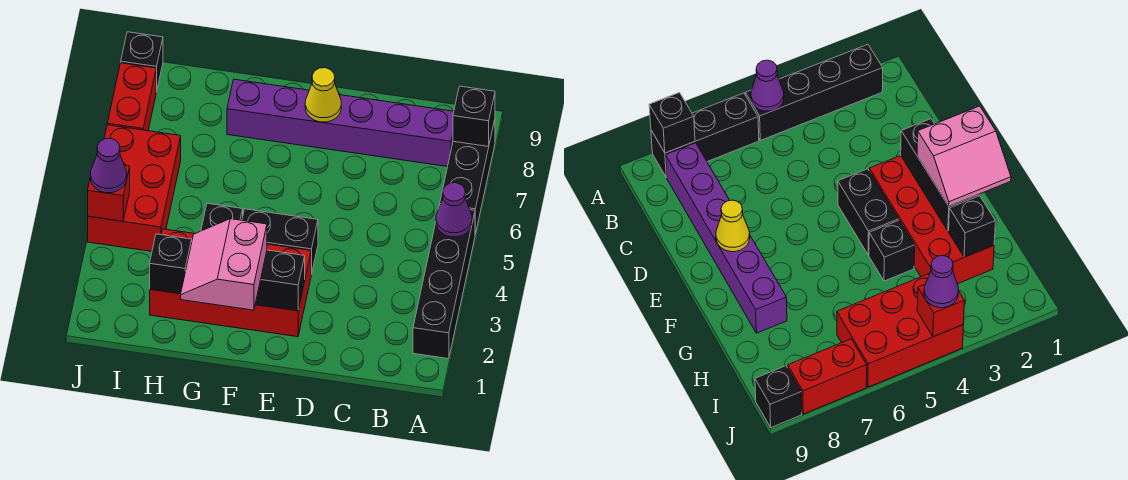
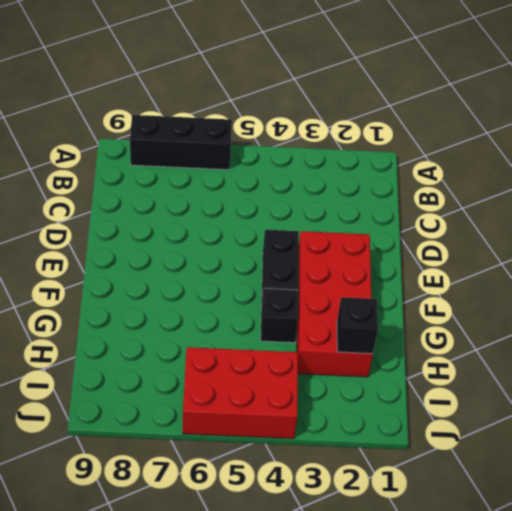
none -> black 1x4 brick [413,206,475,359]
none -> purple 1x6 brick [227,79,454,167]
none -> red 1x2 brick [107,63,156,131]

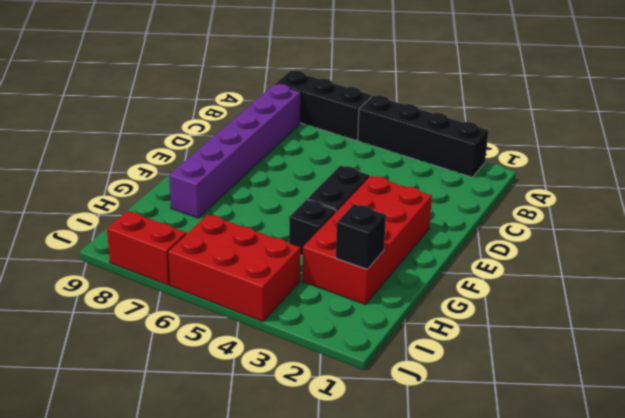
none -> black 1x1 brick [121,32,163,92]
none -> purple 1x1 cone [436,183,472,237]
none -> black 1x1 brick [453,86,495,147]

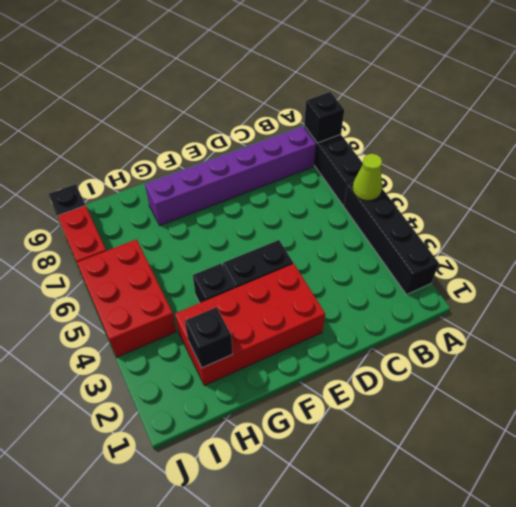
lime 1x1 cone [353,154,382,200] -> purple 1x1 cone [436,183,472,237]
none -> black 1x3 brick [255,250,305,311]
none -> yellow 1x1 cone [305,68,341,122]
none -> red 1x1 brick [88,162,130,221]

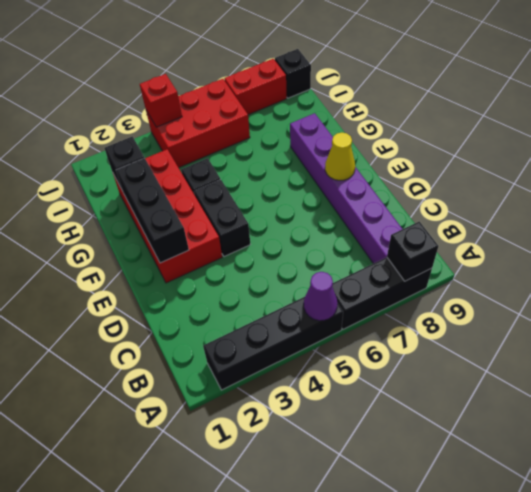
none -> pink 2x2 slope [181,219,267,310]
none -> purple 1x1 cone [91,138,127,193]

